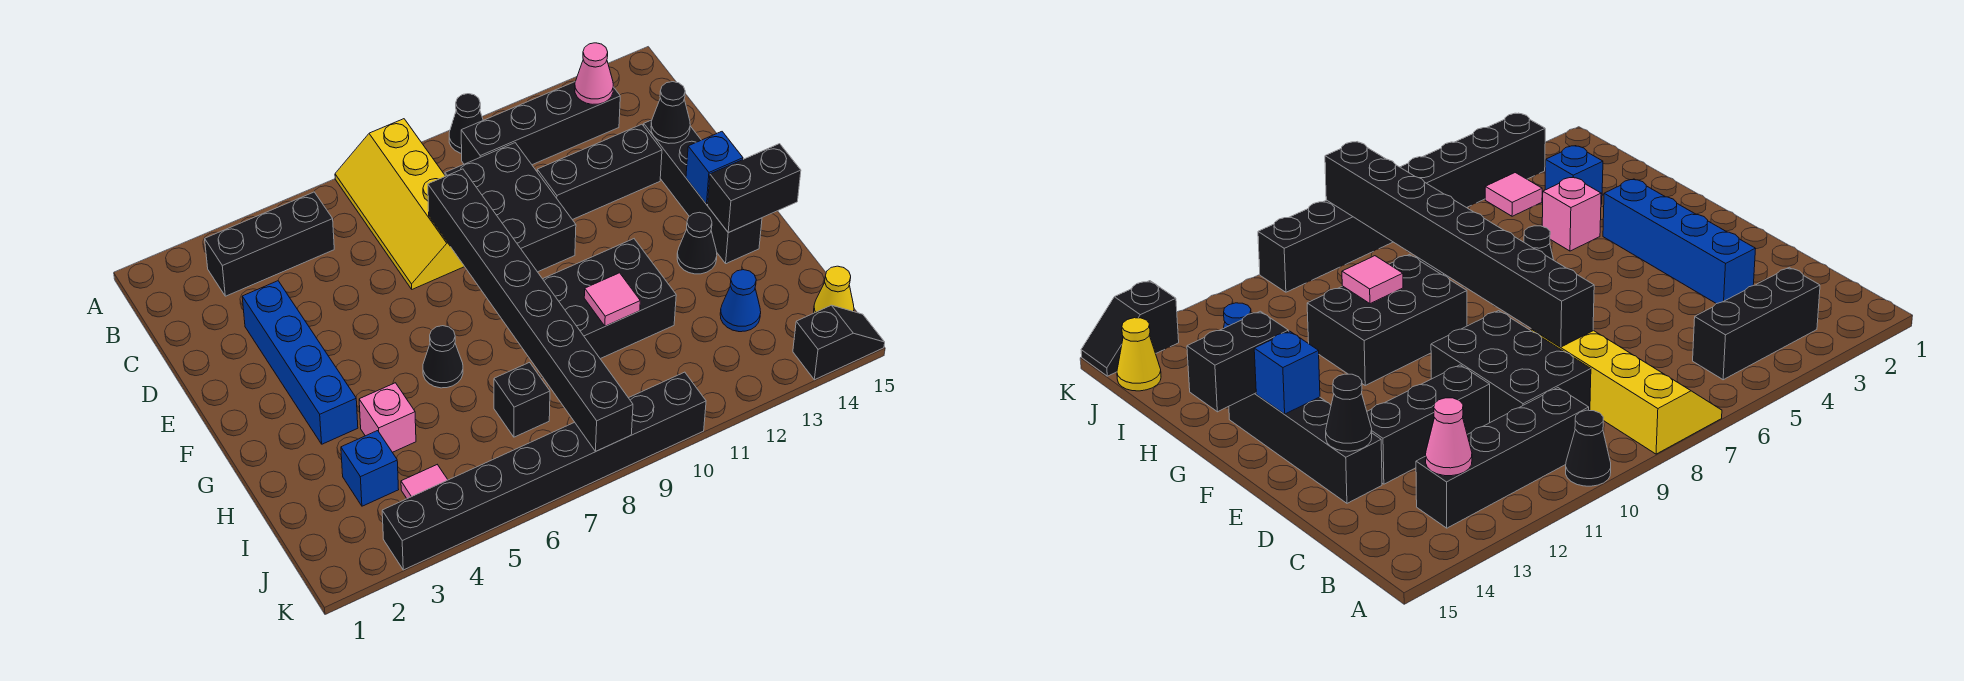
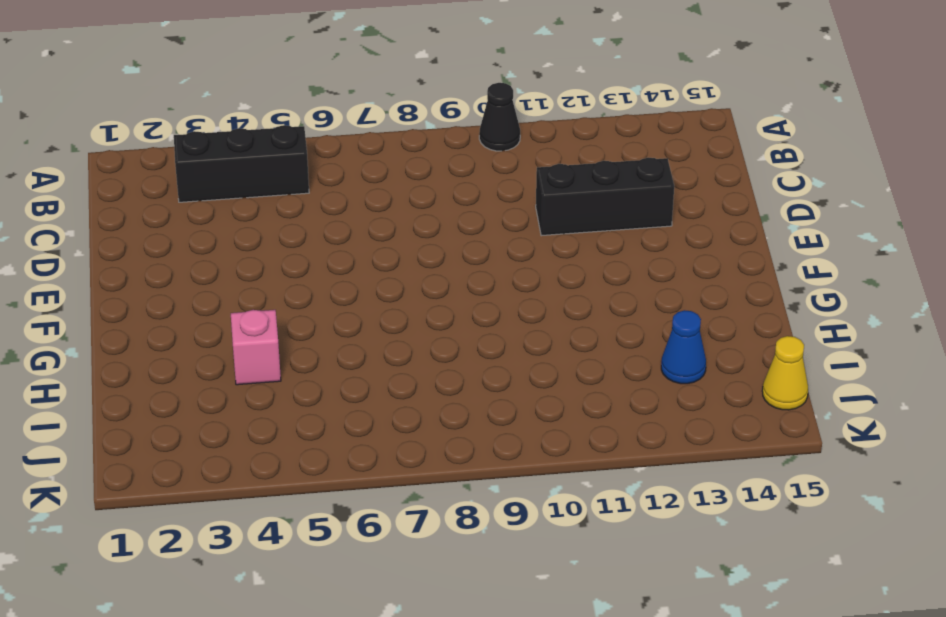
none -> yellow 2x4 slope [335,119,465,289]
none -> black 1x4 brick [461,82,620,165]
none -> black 2x3 brick [445,143,576,272]

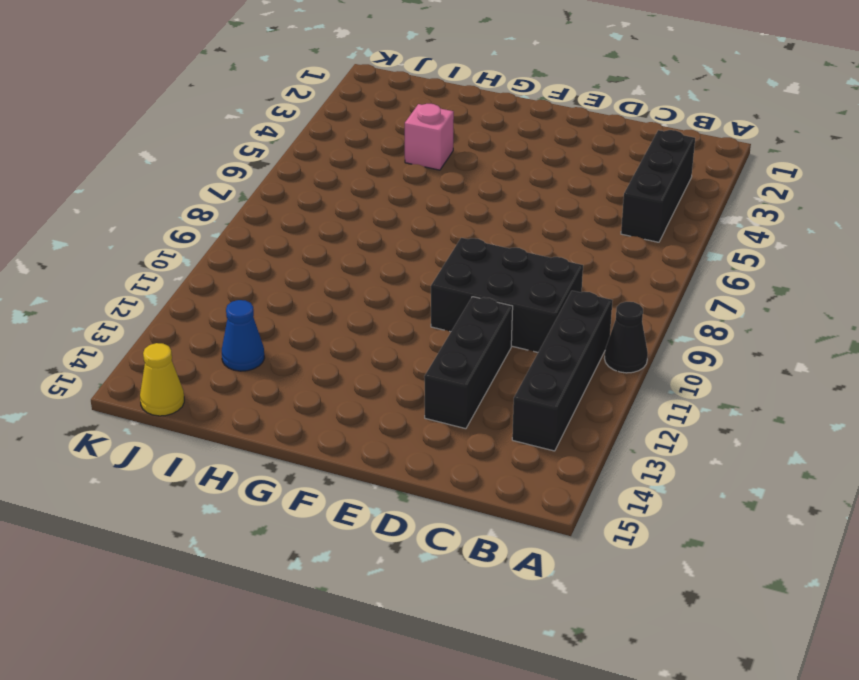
none -> yellow 2x4 slope [335,119,465,289]
none -> blue 1x4 brick [242,281,358,444]
none -> black 1x4 brick [644,120,762,264]

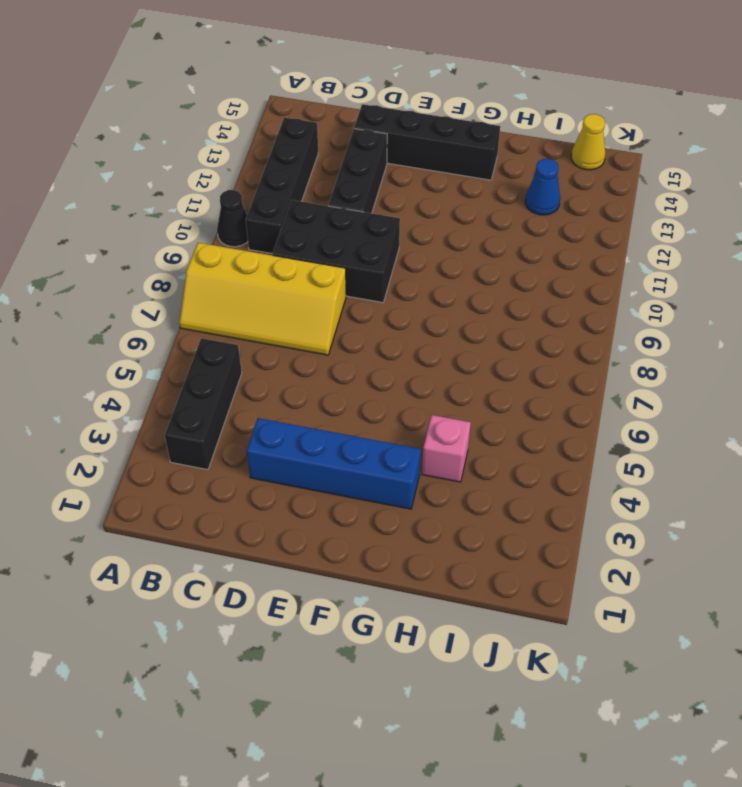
none -> black 1x1 cone [423,326,463,388]
none -> black 2x3 brick [543,239,676,359]
none -> black 1x1 cone [677,212,717,274]

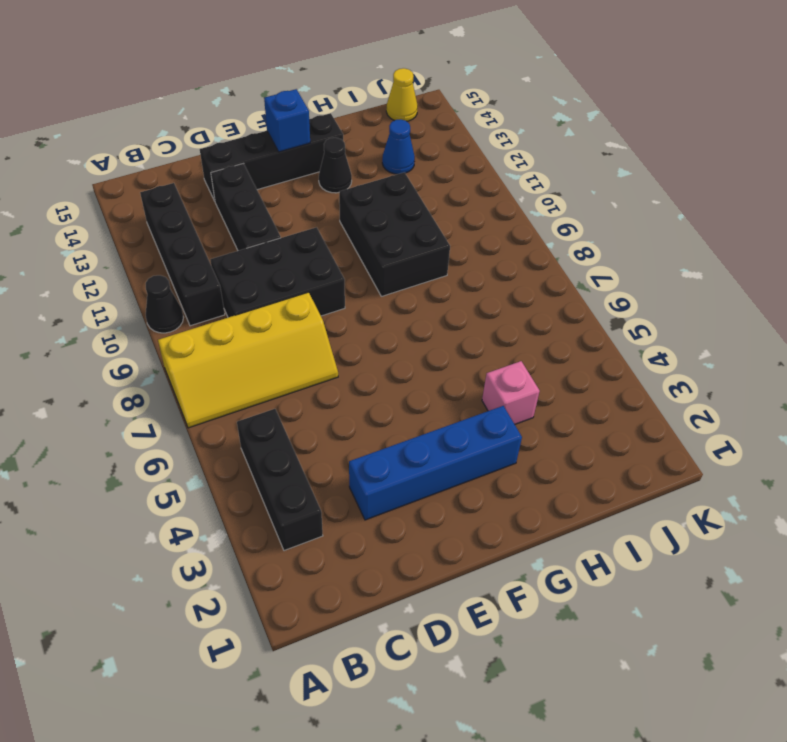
none -> black 1x1 cone [423,326,463,388]
none -> blue 1x1 brick [341,431,399,506]
none -> black 1x1 brick [494,362,550,437]

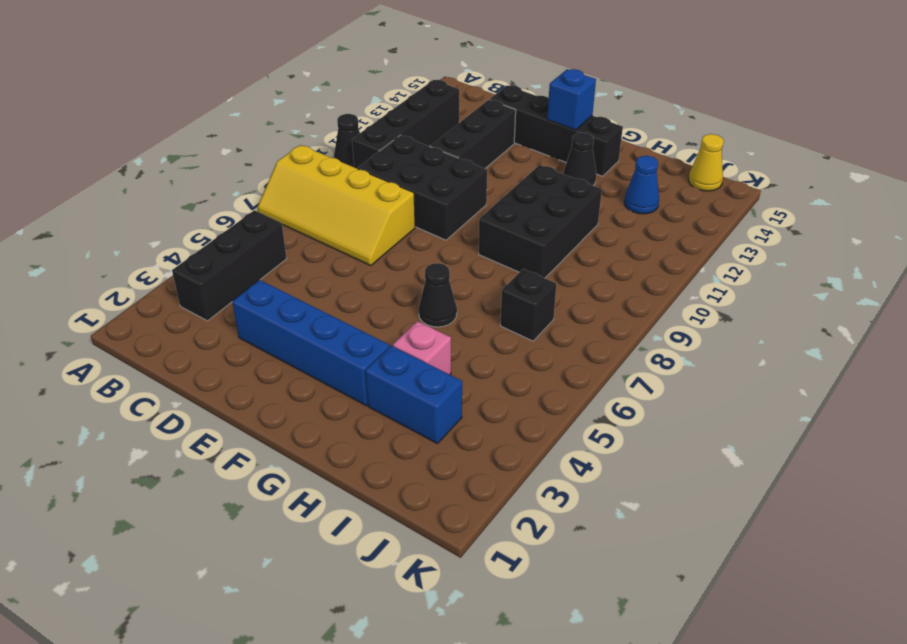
blue 1x2 brick [365,346,462,444] -> blue 1x1 brick [341,431,399,506]
none -> pink 1x1 tile [401,465,448,499]
none -> black 1x8 brick [382,372,706,570]
none -> black 1x2 slope [793,305,885,380]

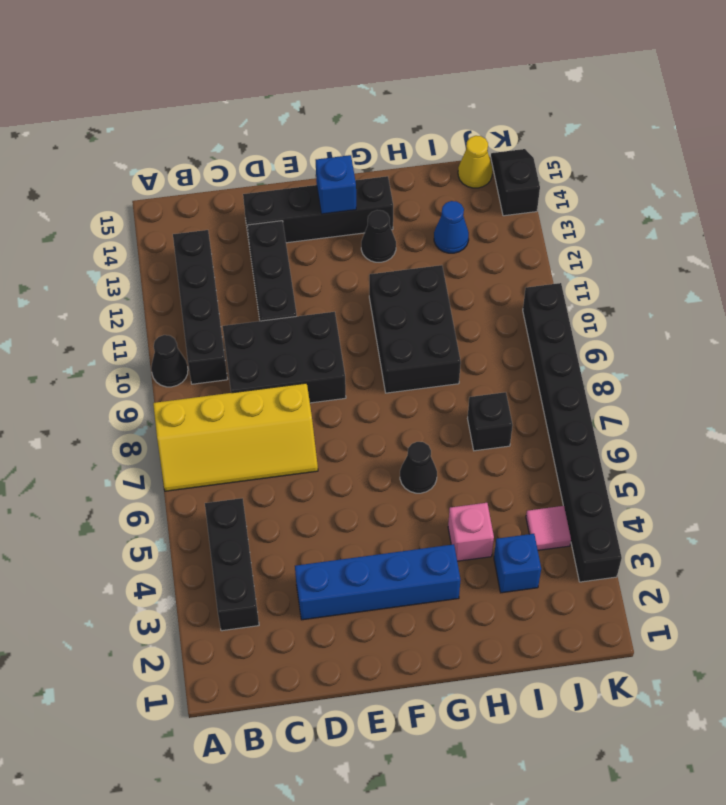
none -> pink 1x1 cone [575,43,613,104]
none -> black 1x8 brick [428,169,633,451]
none -> black 1x1 cone [651,82,690,143]

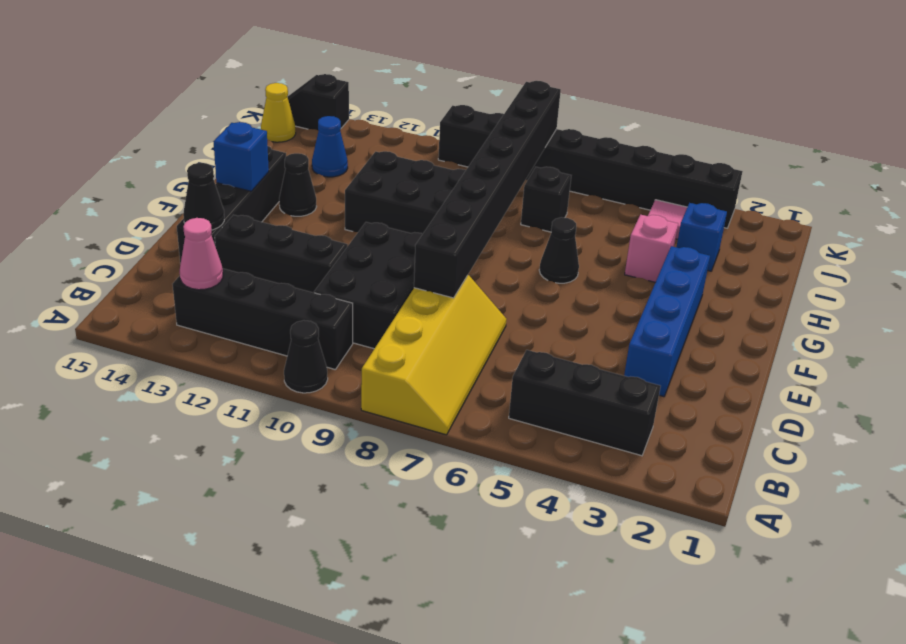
none -> black 1x2 brick [708,144,801,233]
none -> pink 1x1 tile [584,273,640,326]

